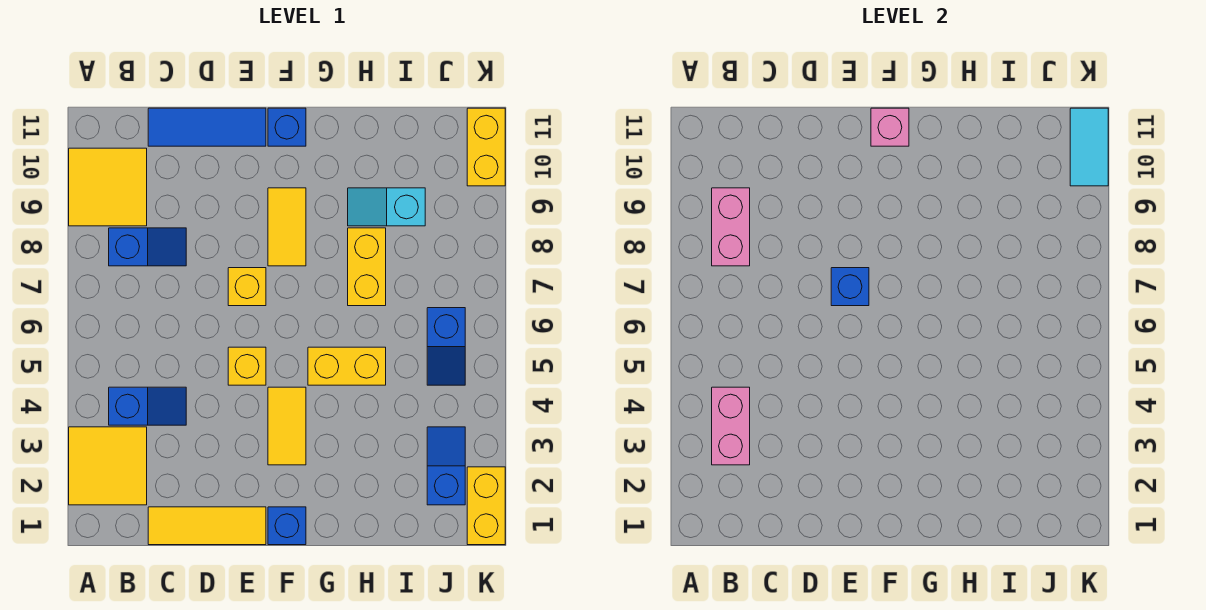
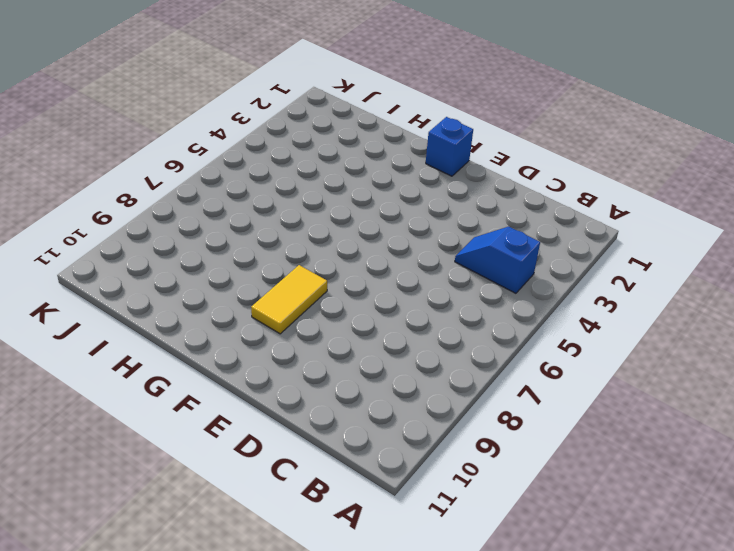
none -> yellow 2x2 tile [69,427,147,505]
none -> yellow 2x2 tile [69,148,147,226]
none -> blue 1x2 slope [109,228,186,266]

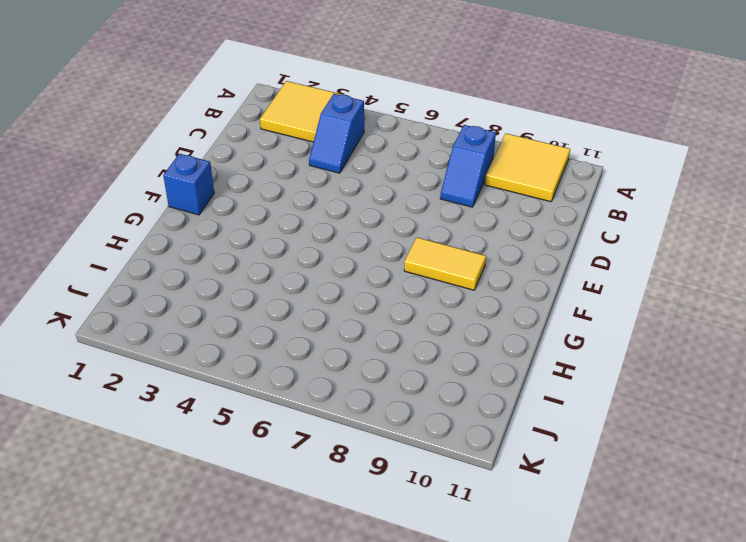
none -> yellow 1x3 tile [148,507,266,545]
none -> blue 1x3 tile [148,108,266,146]
none -> yellow 1x1 brick [228,347,266,385]

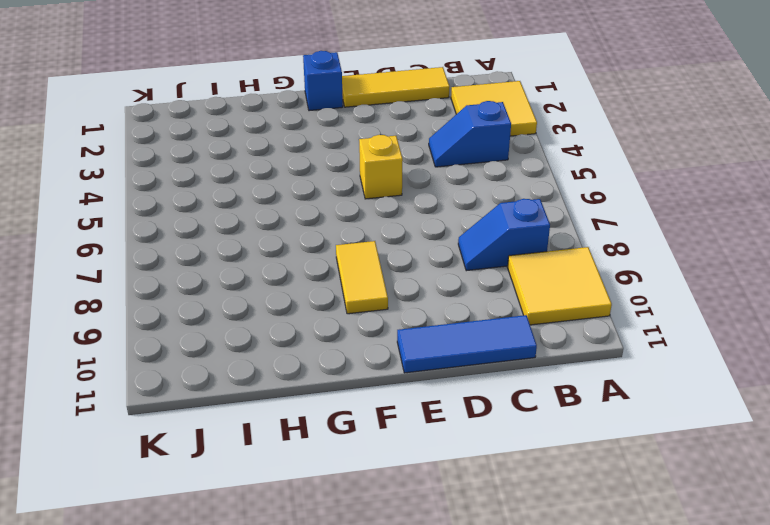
none -> yellow 1x1 brick [228,268,266,306]
none -> yellow 1x2 tile [268,387,306,465]
none -> blue 1x1 brick [268,108,306,146]

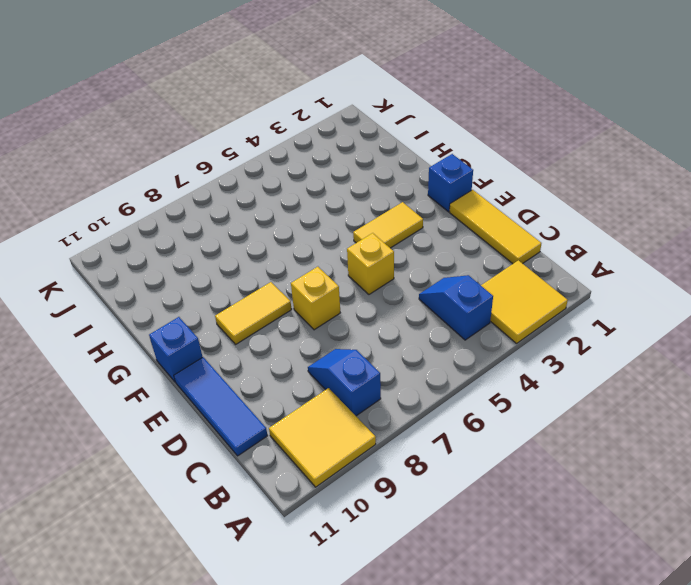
none -> yellow 1x2 brick [308,347,386,385]
none -> yellow 1x2 brick [348,228,386,306]
none -> cyan 1x2 slope [348,188,425,226]

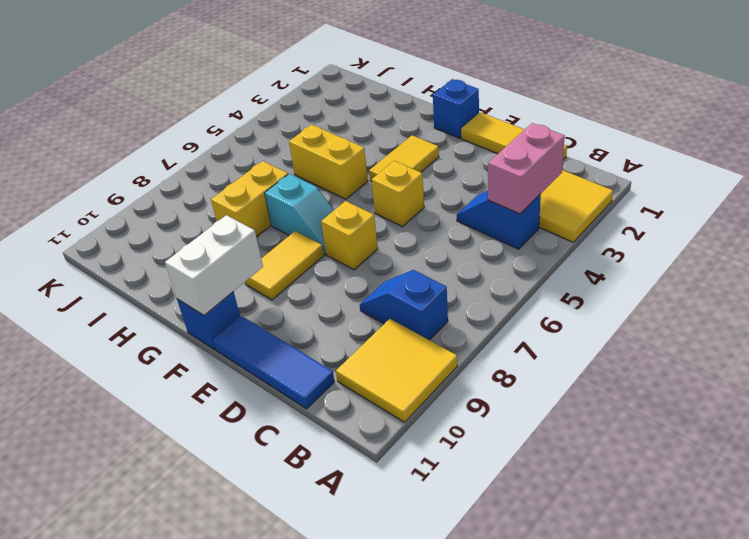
cyan 1x2 slope [265,174,334,254] -> cyan 1x2 slope moved to [348,188,425,226]
white 1x2 brick [165,215,263,315] -> pink 1x1 brick [871,108,909,146]
none -> blue 1x2 slope [427,427,465,505]
none -> blue 1x2 slope [427,308,465,385]
none -> yellow 1x2 brick [467,467,505,545]

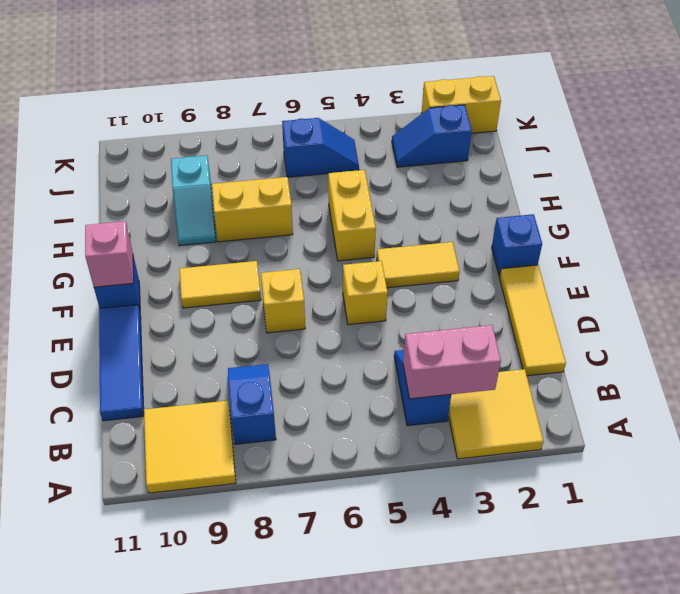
none -> yellow 1x2 brick [467,108,505,186]
none -> pink 1x2 brick [712,188,750,266]
none -> blue 1x1 brick [831,268,869,306]

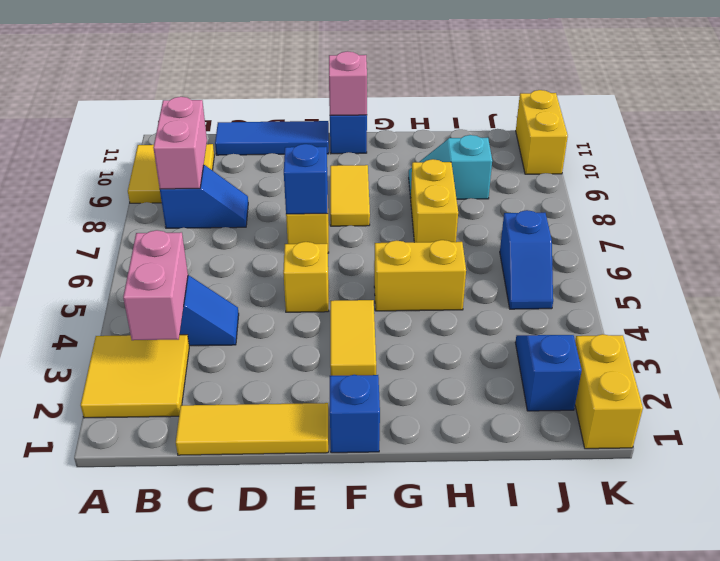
none -> cyan 1x2 tile [1070,108,1108,186]

